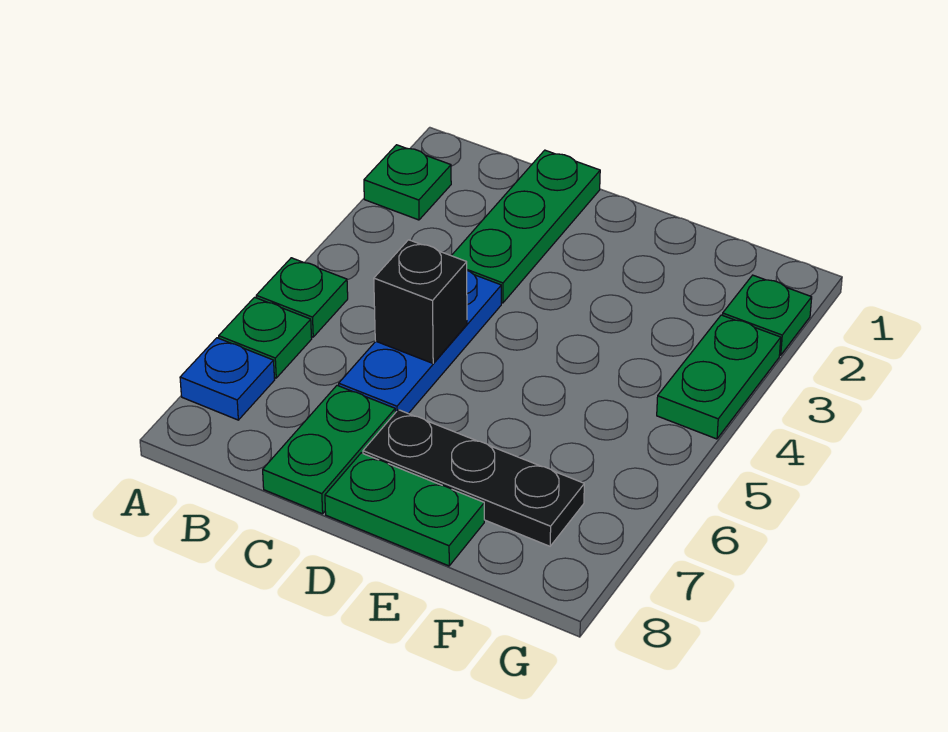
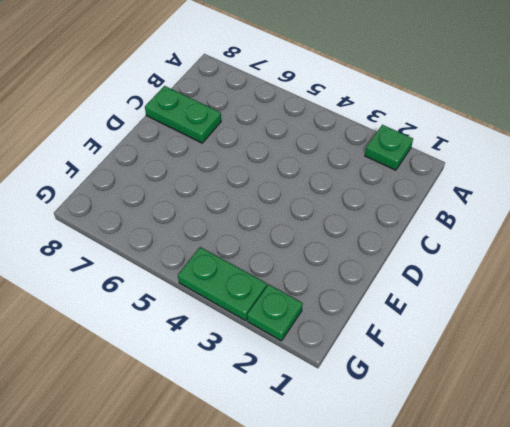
none -> green 1x1 plate [256,258,348,337]
none -> green 1x1 plate [219,297,312,378]
none -> blue 1x1 plate [180,338,275,420]

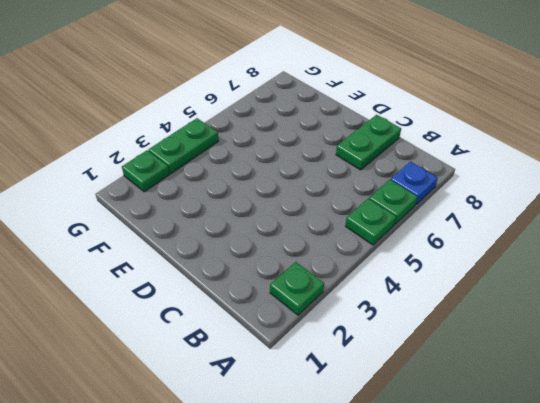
none -> green 1x3 plate [451,150,600,303]
none -> blue 1x3 plate [339,271,501,414]
none -> black 1x3 plate [363,410,584,546]

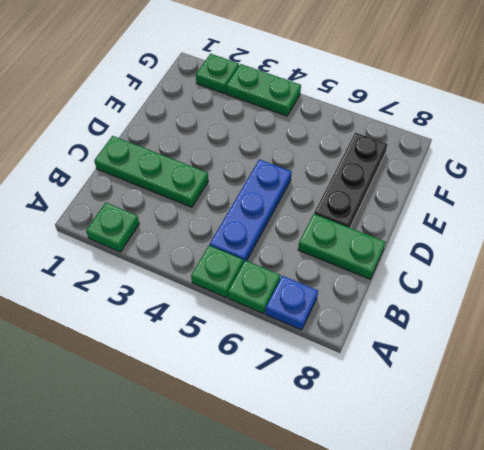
blue 1x3 plate [210,159,292,263] -> blue 1x3 plate turned to [339,271,501,414]
none -> green 1x2 plate [325,453,484,566]
none -> black 1x1 brick [374,240,467,363]

